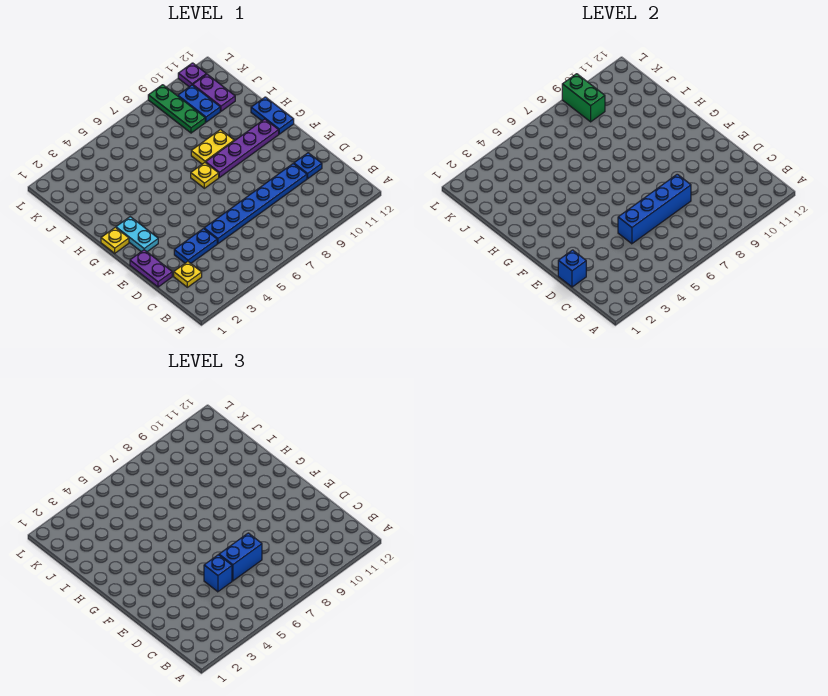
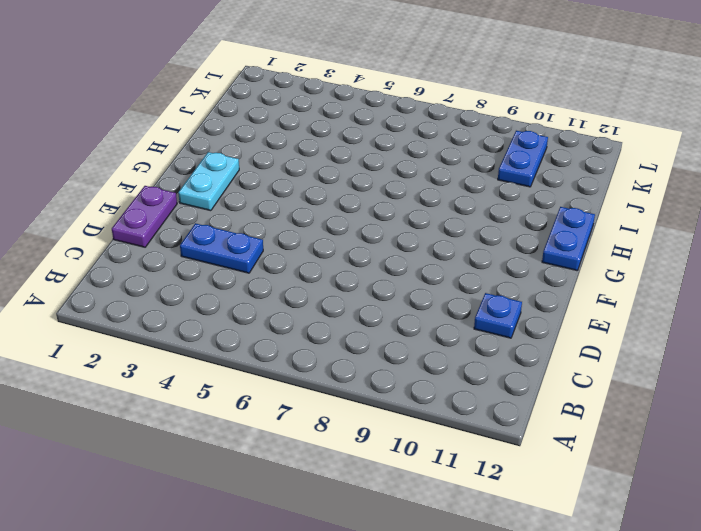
none -> yellow 1x1 plate [174,262,202,287]
none -> blue 1x6 plate [204,164,307,244]
none -> yellow 1x1 plate [101,227,129,253]

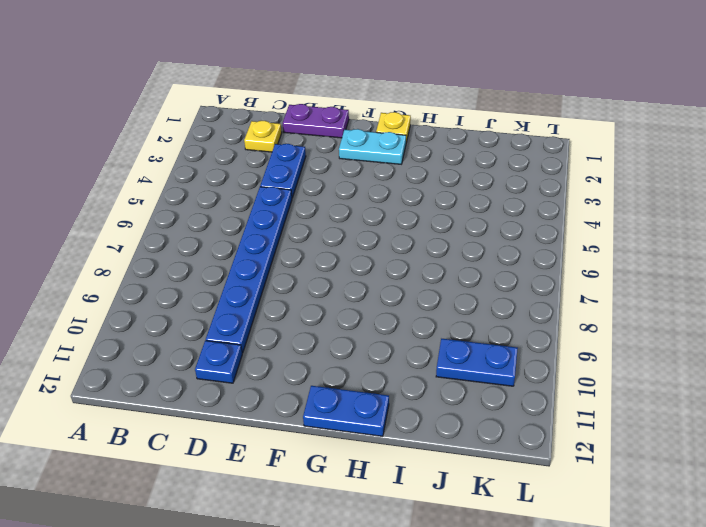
none -> yellow 1x1 plate [191,163,219,188]
none -> purple 1x4 plate [206,119,279,177]
none -> yellow 1x2 plate [191,130,234,164]

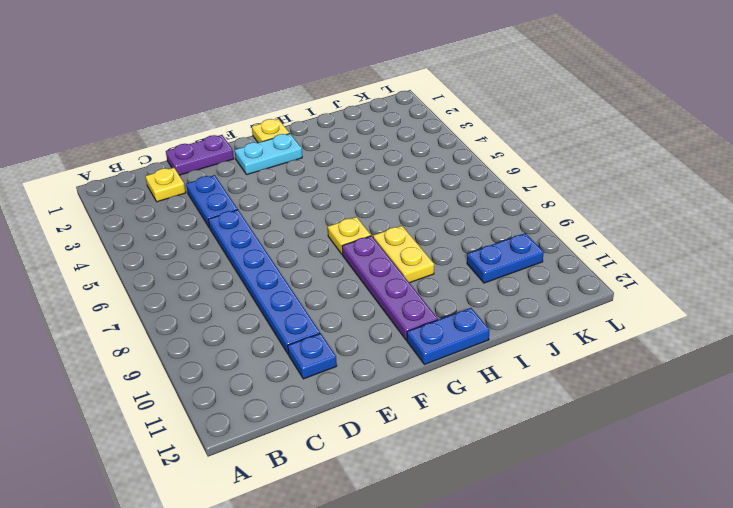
none -> green 1x3 plate [148,85,205,133]
none -> purple 1x2 plate [193,74,235,111]
none -> purple 1x1 plate [178,63,206,87]

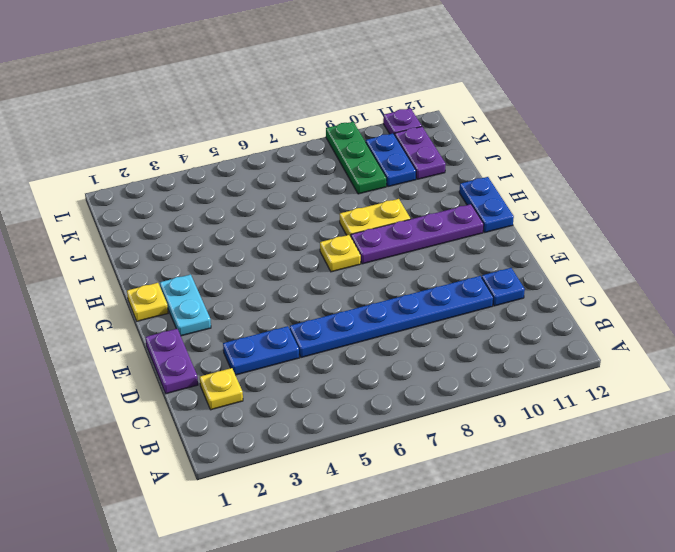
none -> blue 1x1 brick [558,250,586,287]
none -> blue 1x4 brick [618,174,691,244]
none -> green 1x2 brick [562,74,605,122]

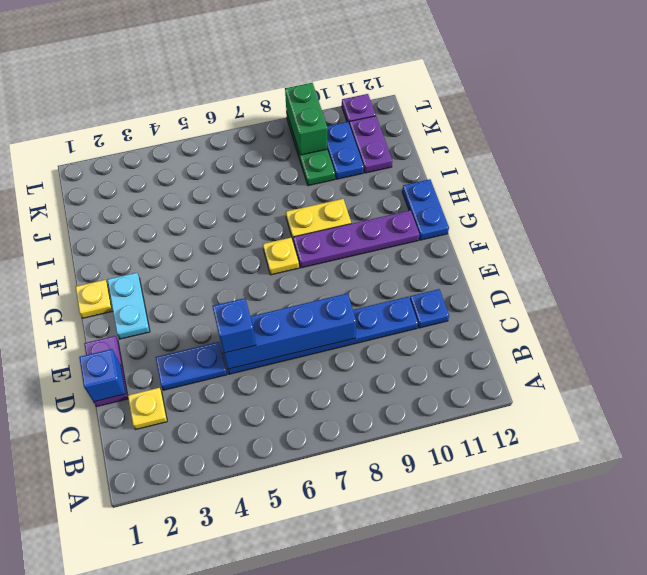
none -> blue 1x2 brick [219,533,262,581]

